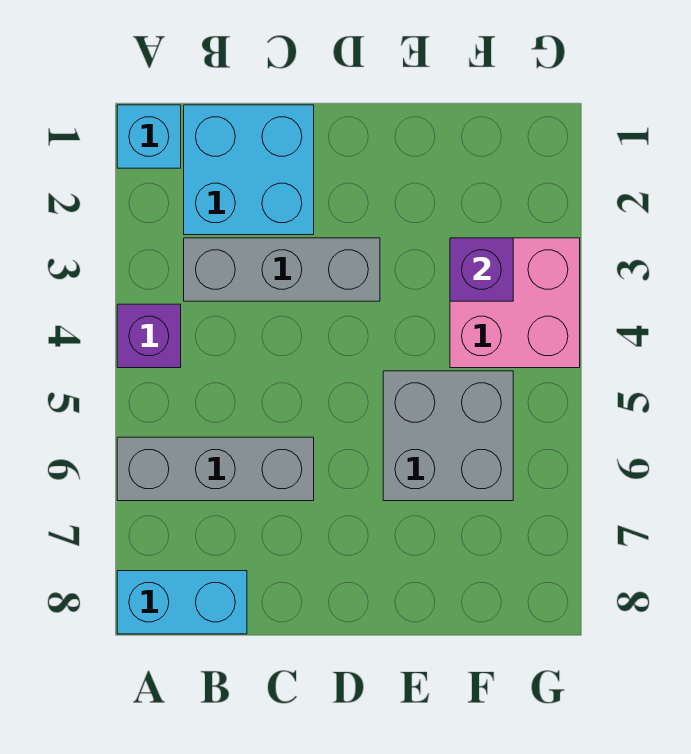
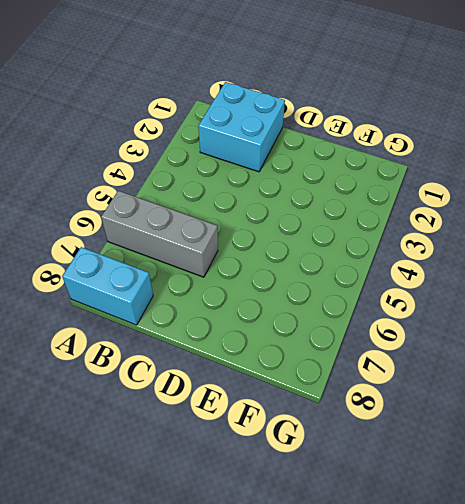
none -> cyan 1x1 brick [117,105,181,168]
none -> purple 1x1 brick [117,304,181,368]

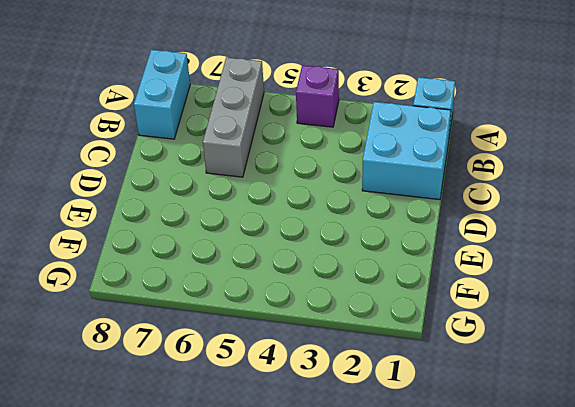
none -> grey 1x3 brick [184,238,380,301]
none -> grey 2x2 brick [383,371,513,501]

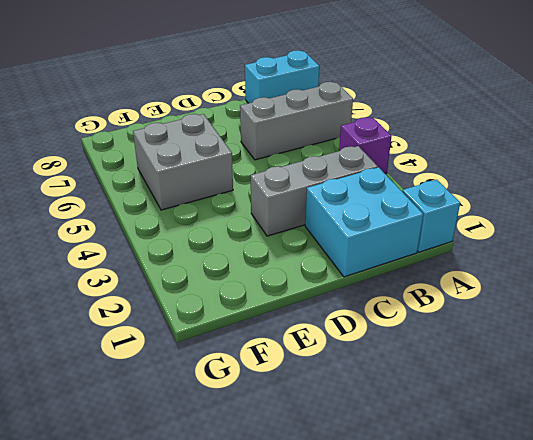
none -> pink 2x2 brick [450,238,580,368]
none -> purple 1x1 brick [450,238,513,301]

